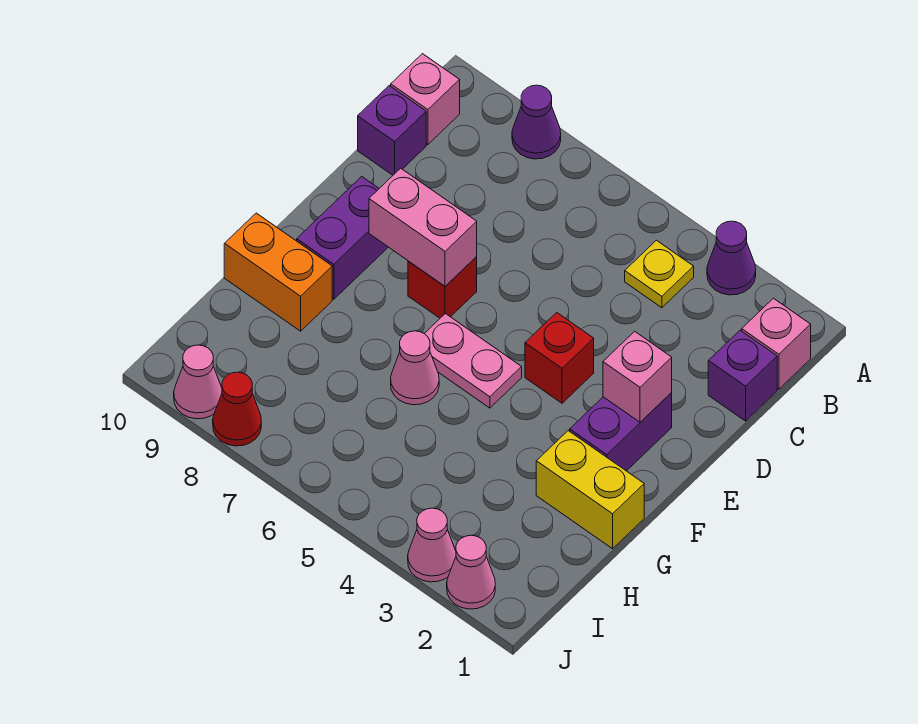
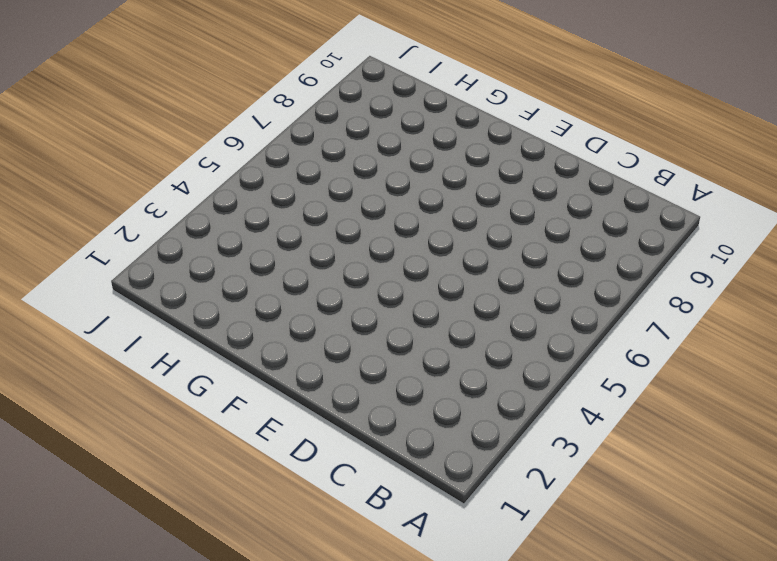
none -> purple 1x1 cone [707,221,756,295]
none -> purple 1x1 cone [512,85,561,159]
none -> pink 1x1 brick [742,298,811,389]

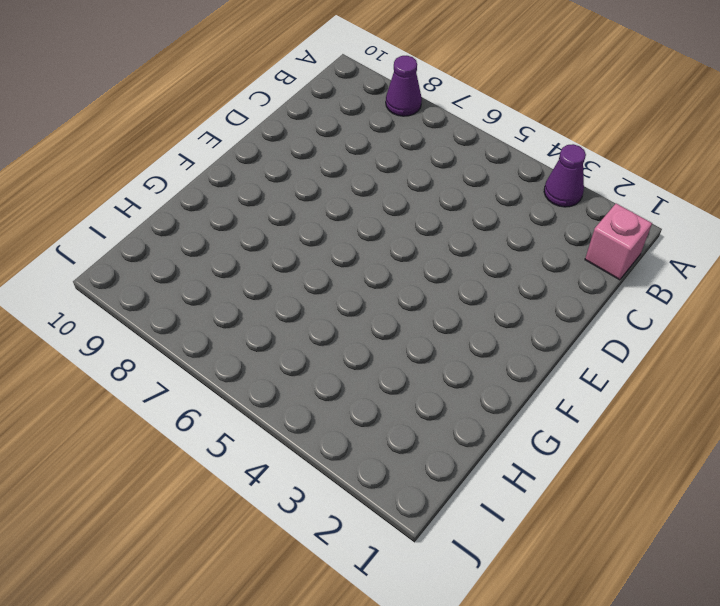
none -> yellow 1x1 plate [625,240,694,308]
none -> pink 1x1 brick [391,54,460,145]
none -> purple 1x1 brick [708,330,777,421]

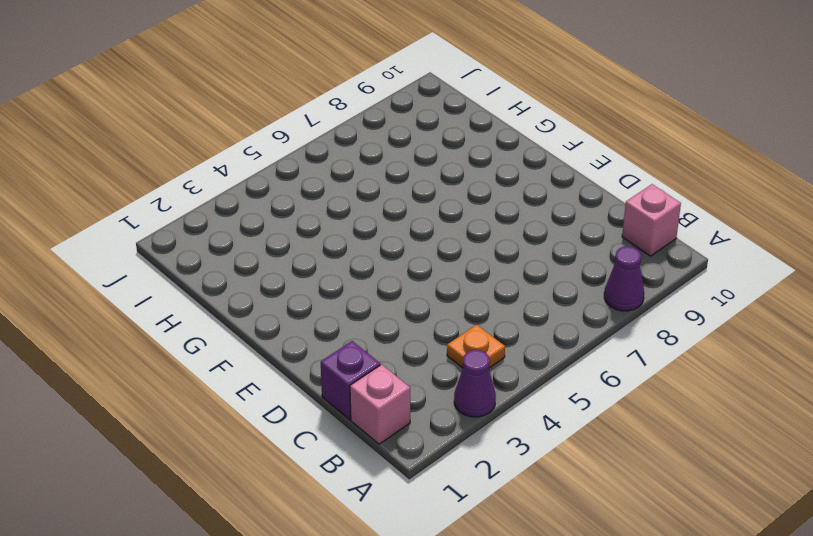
orange 1x1 plate [447,325,505,368] -> yellow 1x1 plate [625,240,694,308]
none -> purple 1x1 brick [358,86,426,175]
none -> purple 1x2 brick [570,393,672,471]
none -> red 1x1 brick [525,312,594,403]

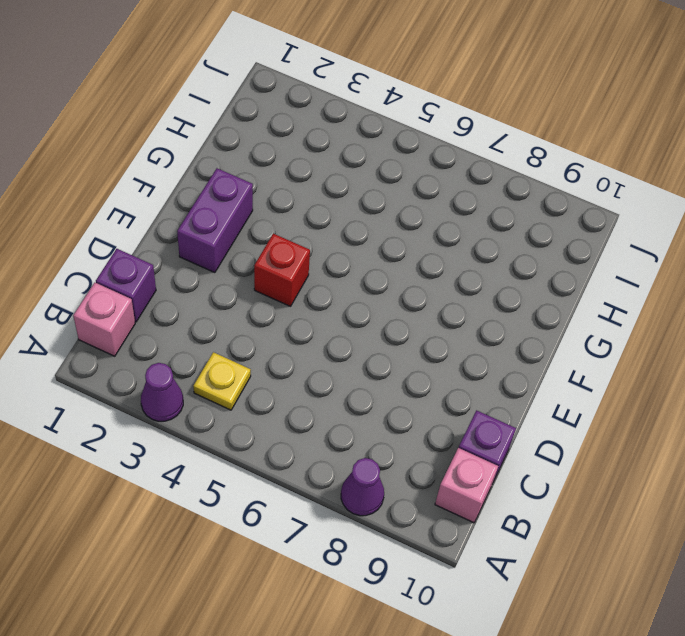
none -> red 1x1 brick [408,257,477,318]
none -> purple 1x2 brick [297,176,388,299]
none -> pink 1x2 plate [424,314,522,408]

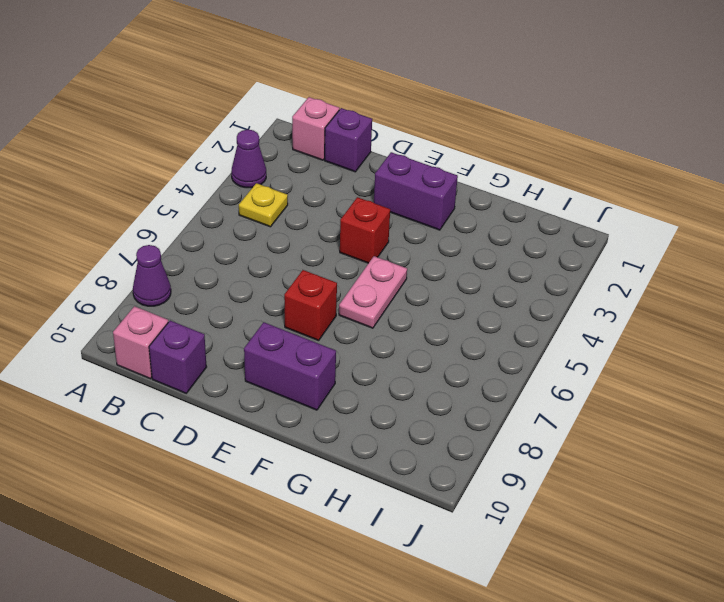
none -> yellow 1x2 brick [536,431,644,549]
none -> pink 1x1 cone [391,331,439,405]
none -> orange 1x2 brick [224,213,332,331]

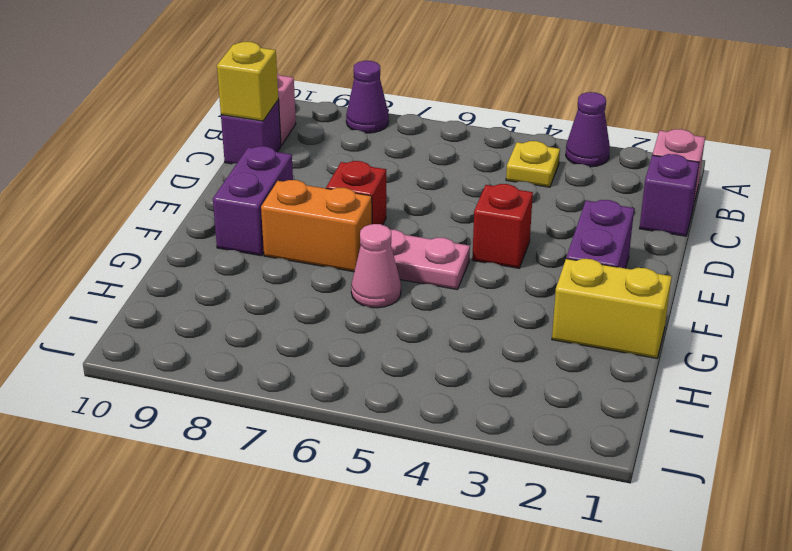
yellow 1x1 brick [217,42,278,121] -> none
orange 1x2 brick [261,180,372,272] -> orange 1x2 brick moved to [224,213,332,331]
none -> pink 1x1 cone [447,535,495,609]
none -> pink 1x1 cone [408,508,456,582]
none -> red 1x1 cone [213,372,261,446]

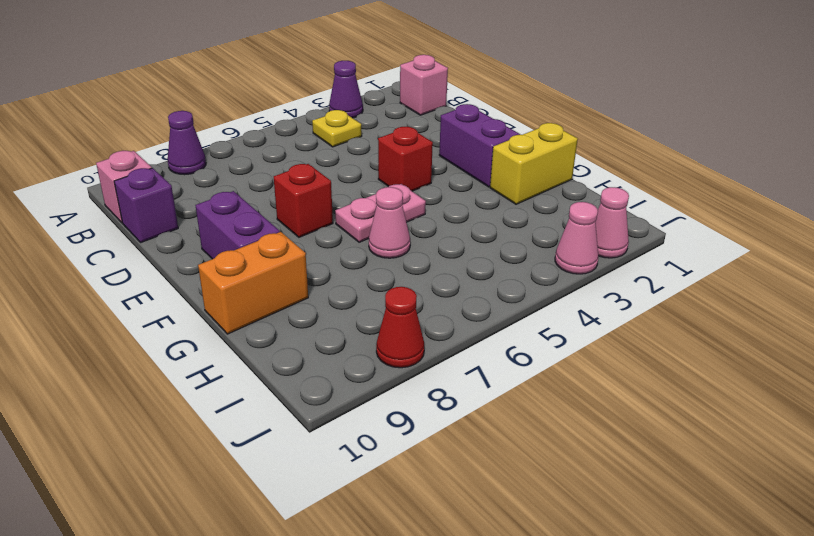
none -> purple 1x1 brick [708,330,777,421]
none -> pink 1x1 cone [174,345,222,419]
none -> pink 1x1 brick [603,331,672,422]

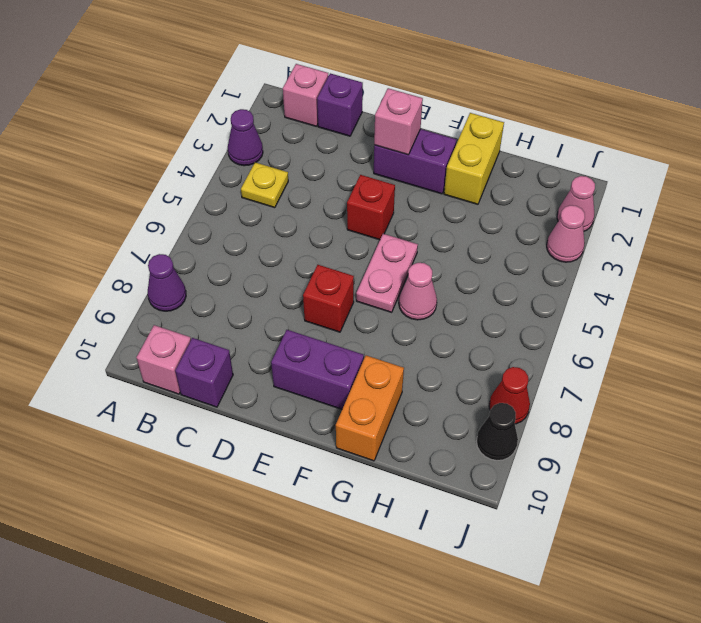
black 1x1 cone [476,403,518,460] -> pink 1x1 cone [174,345,222,419]
none -> pink 1x2 brick [369,168,477,286]

